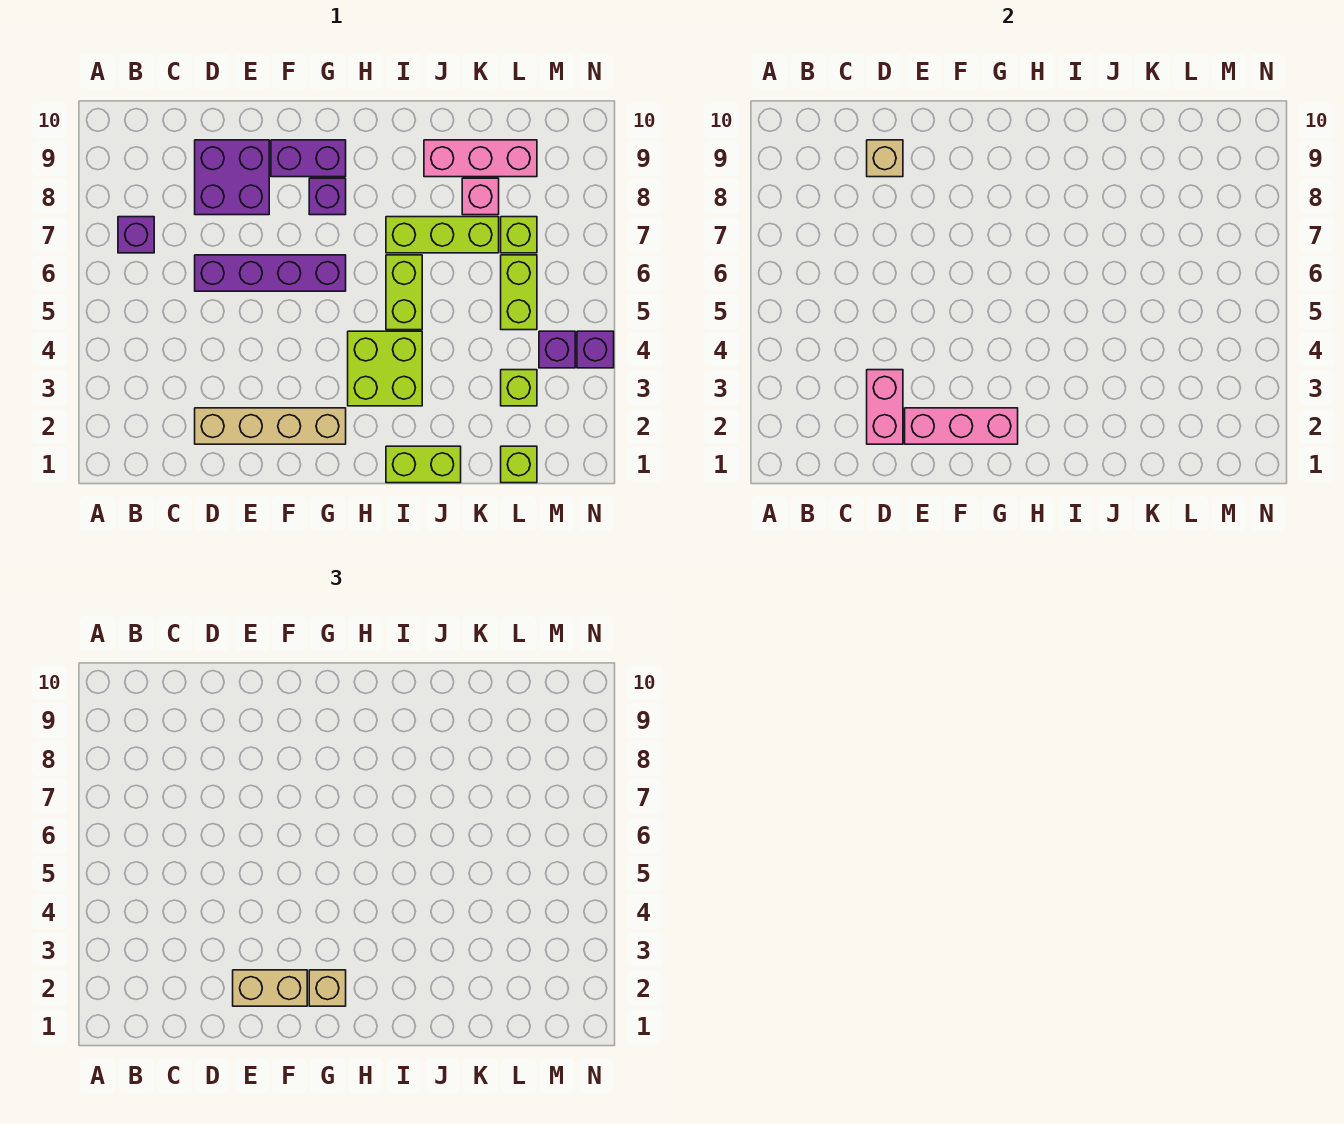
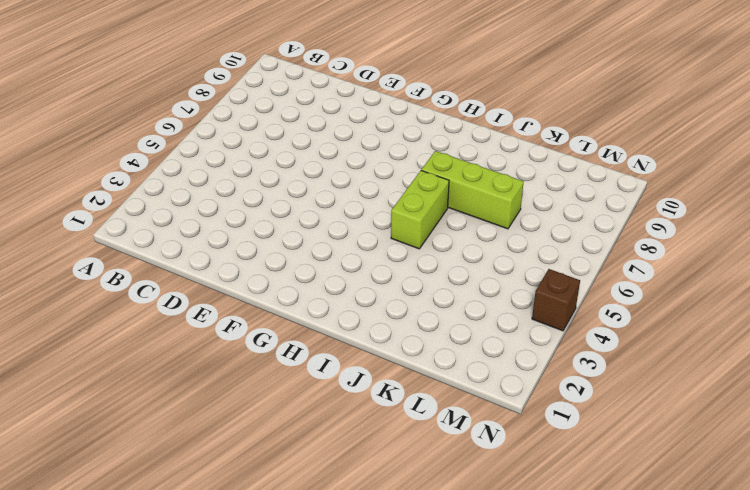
brown 1x1 brick [532,269,580,331] -> purple 1x1 brick [577,331,614,368]
none -> purple 1x1 brick [118,217,154,253]
none -> tan 1x4 brick [195,408,346,444]
none -> purple 1x4 brick [195,255,346,291]

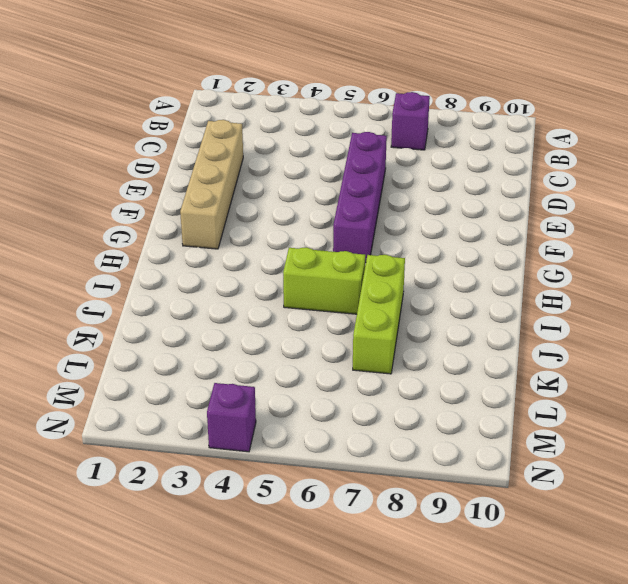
none -> purple 2x2 brick [195,140,269,215]
none -> purple 1x2 brick [271,140,346,177]
none -> purple 1x1 brick [309,178,346,215]

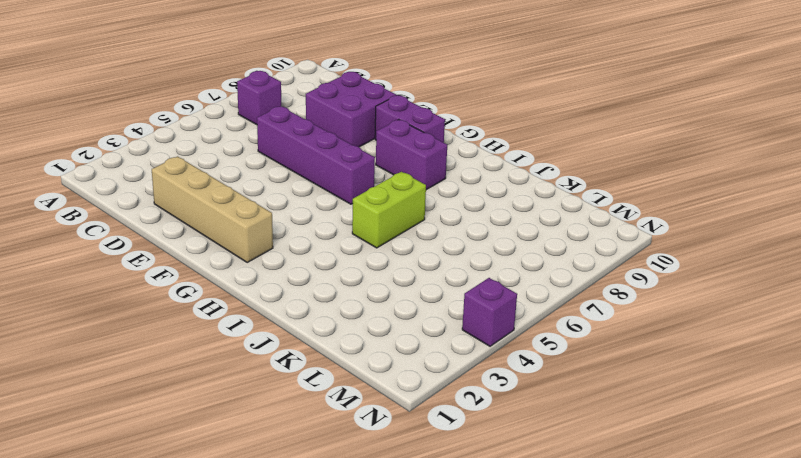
purple 1x2 brick [376,119,447,190] -> purple 1x1 brick [309,178,346,215]
none -> lime 2x2 brick [348,331,422,406]
none -> lime 1x2 brick [386,446,461,483]
none -> lime 1x3 brick [386,217,499,253]

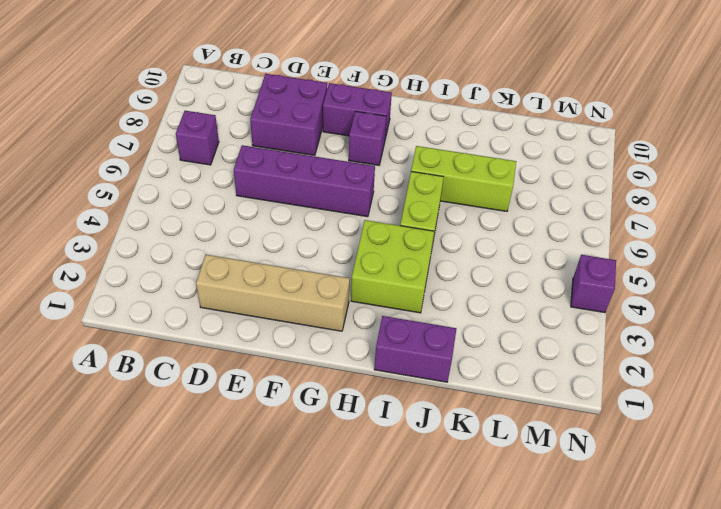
purple 1x2 brick [374,316,457,382] -> lime 1x2 brick [386,446,461,483]
none -> pink 1x3 brick [424,140,537,177]
none -> pink 1x1 brick [462,178,499,215]
none -> lime 1x1 brick [501,446,537,483]

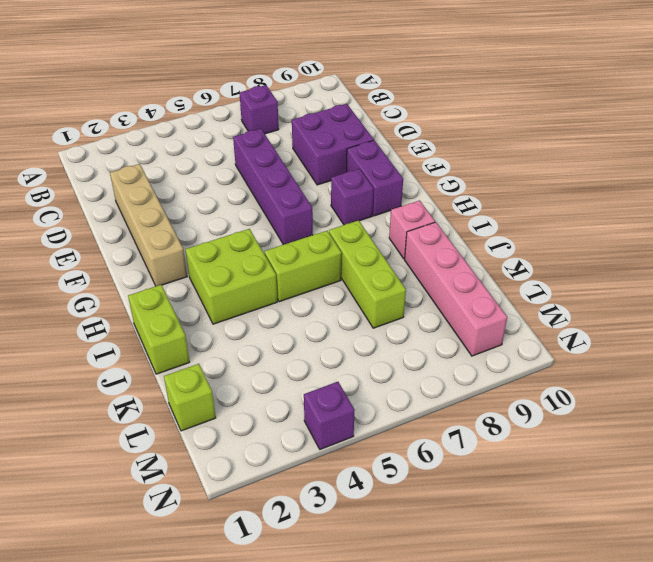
pink 1x1 brick [389,200,435,259] -> pink 1x1 brick moved to [462,178,499,215]
pink 1x4 brick [405,222,507,356] -> pink 1x3 brick [424,140,537,177]
none -> lime 1x1 brick [501,370,537,406]
none -> lime 1x2 brick [501,255,537,330]
none -> lime 1x1 brick [501,217,537,253]

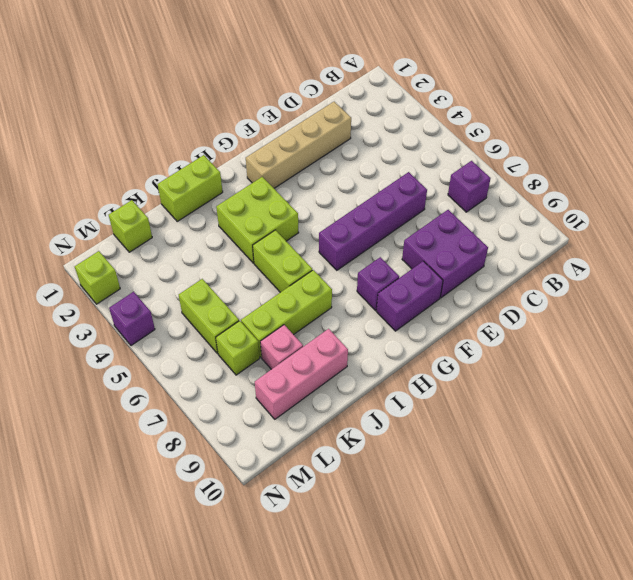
lime 1x1 brick [75,251,120,304] -> lime 1x1 brick moved to [501,370,537,406]
none -> purple 1x1 brick [539,331,575,368]
none -> pink 1x2 brick [867,370,903,444]
none -> tan 1x1 brick [867,140,903,177]

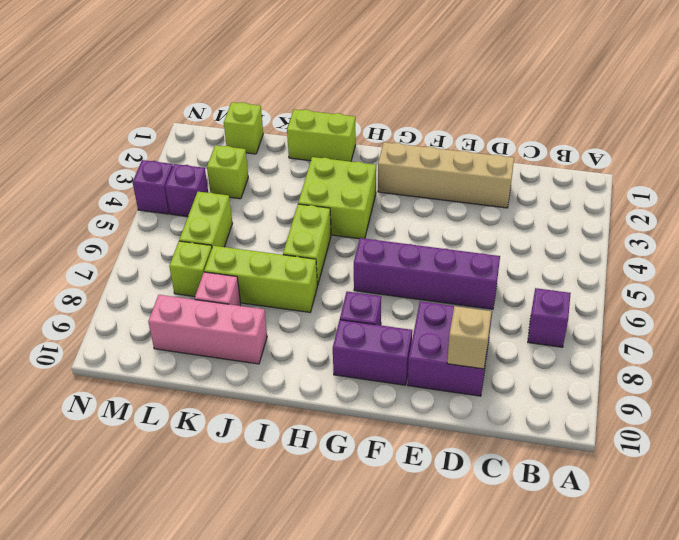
none -> pink 1x2 brick [867,370,903,444]
none -> pink 1x3 brick [905,408,1018,444]
none -> tan 1x2 brick [233,970,307,1006]

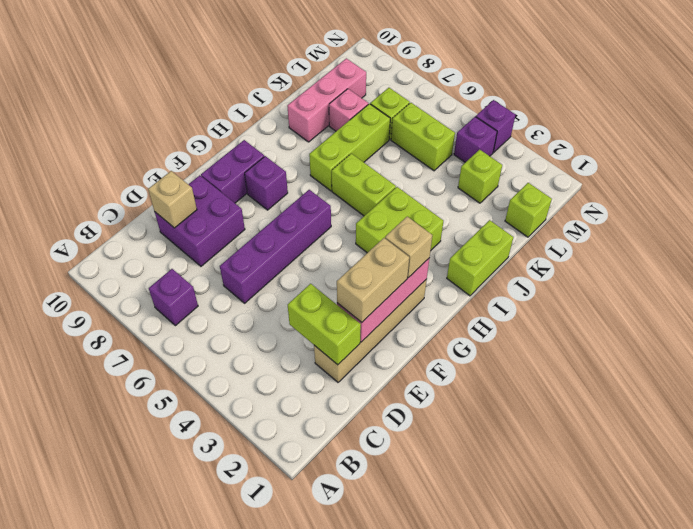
lime 1x2 brick [288,284,361,365] -> pink 1x2 brick [867,370,903,444]

